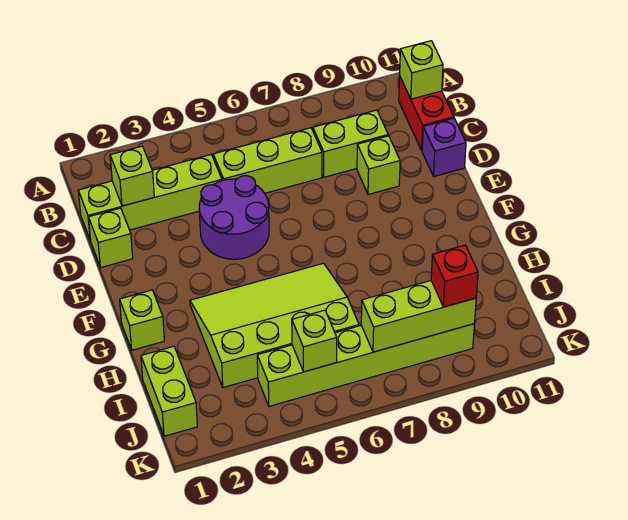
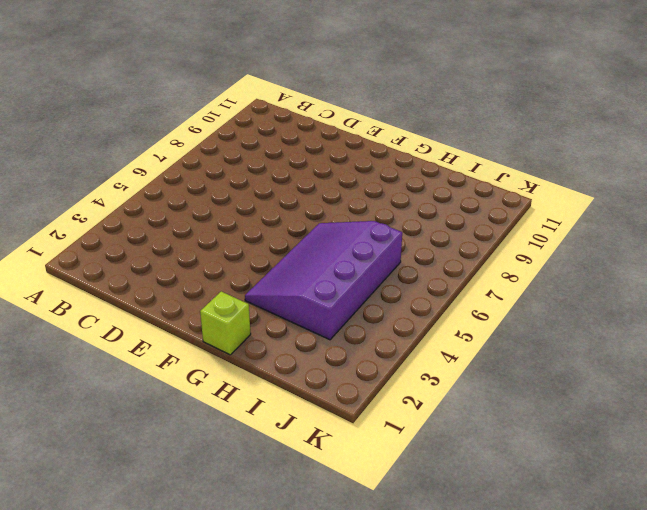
purple 3x4 slope [245,221,402,340] -> lime 3x4 slope [190,263,359,387]
none -> red 1x2 brick [399,77,454,150]
none -> lime 1x4 brick [78,155,222,240]
none -> lime 1x3 brick [213,128,322,193]

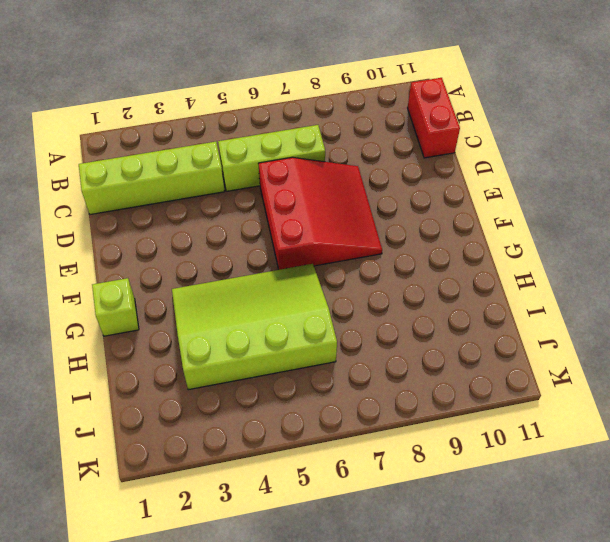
red 3x3 slope [258,157,382,270] -> none
none -> lime 1x2 brick [313,110,388,177]
none -> lime 1x1 brick [89,208,133,267]
none -> purple 2x2 round brick [199,176,269,259]

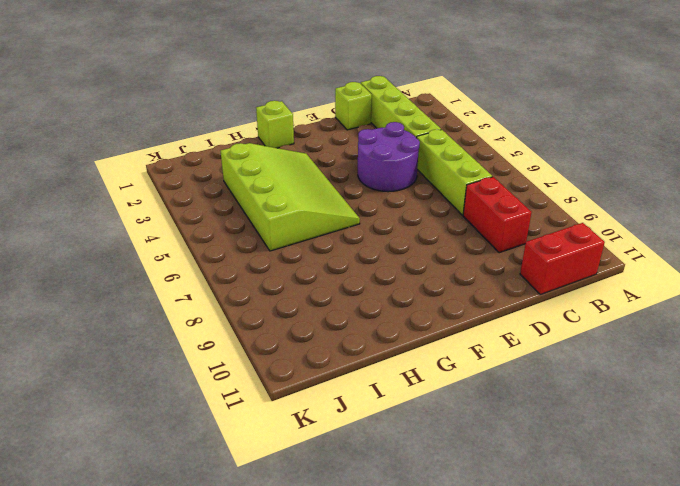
red 1x2 brick [463,177,532,253] -> lime 1x2 brick [313,110,388,177]
none -> lime 1x1 brick [357,136,400,194]
none -> purple 1x1 brick [422,118,466,176]
none -> lime 1x2 brick [141,346,197,436]

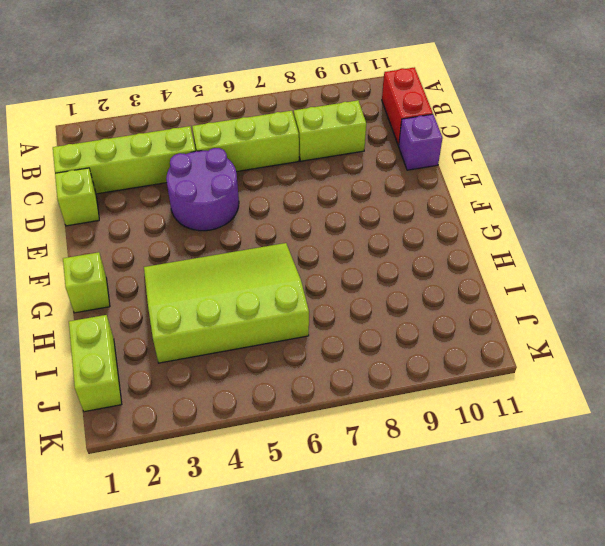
none -> lime 1x1 brick [357,136,400,194]
none -> lime 1x6 brick [257,324,474,406]
none -> lime 1x1 brick [400,41,443,99]

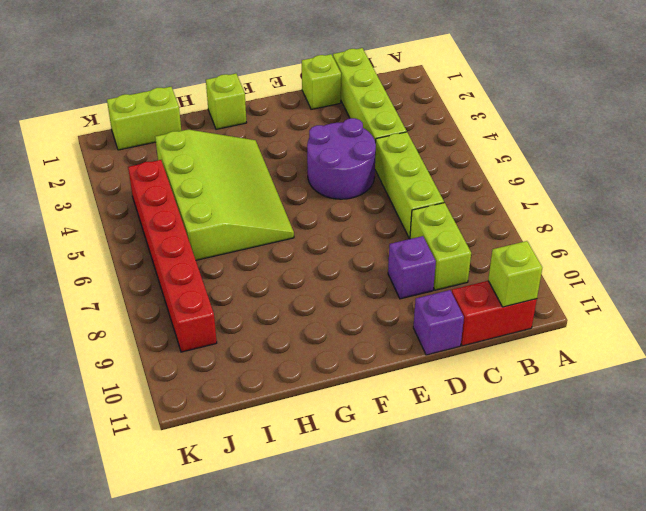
purple 1x1 brick [388,236,436,299] -> lime 1x1 brick [357,136,400,194]
red 1x6 brick [128,160,217,352] -> lime 1x6 brick [257,324,474,406]
none -> lime 1x1 brick [110,146,154,206]
none -> lime 1x1 brick [292,310,337,372]
none -> lime 1x3 brick [361,281,476,352]

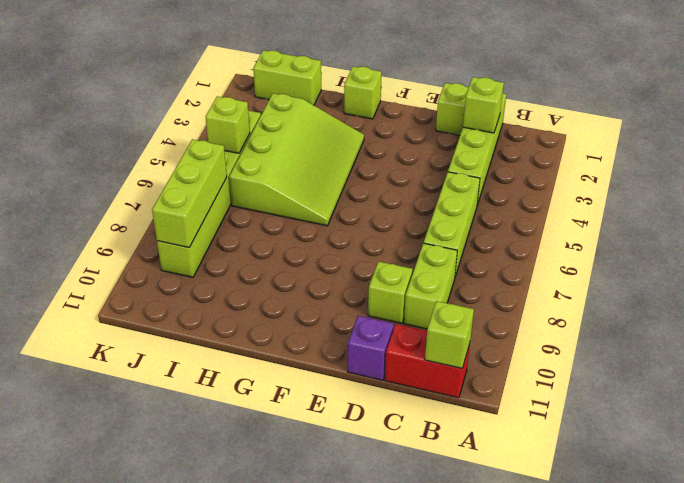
none -> purple 2x2 round brick [199,176,269,259]
none -> red 1x1 brick [431,245,478,307]

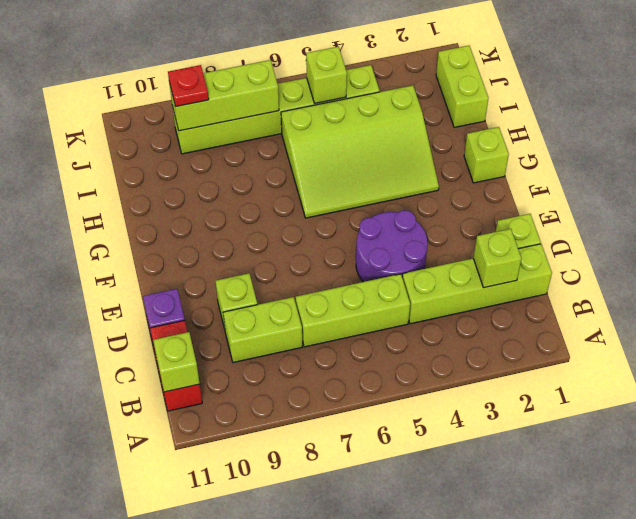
red 1x1 plate [168,65,209,107] -> red 1x1 brick [431,245,478,307]

